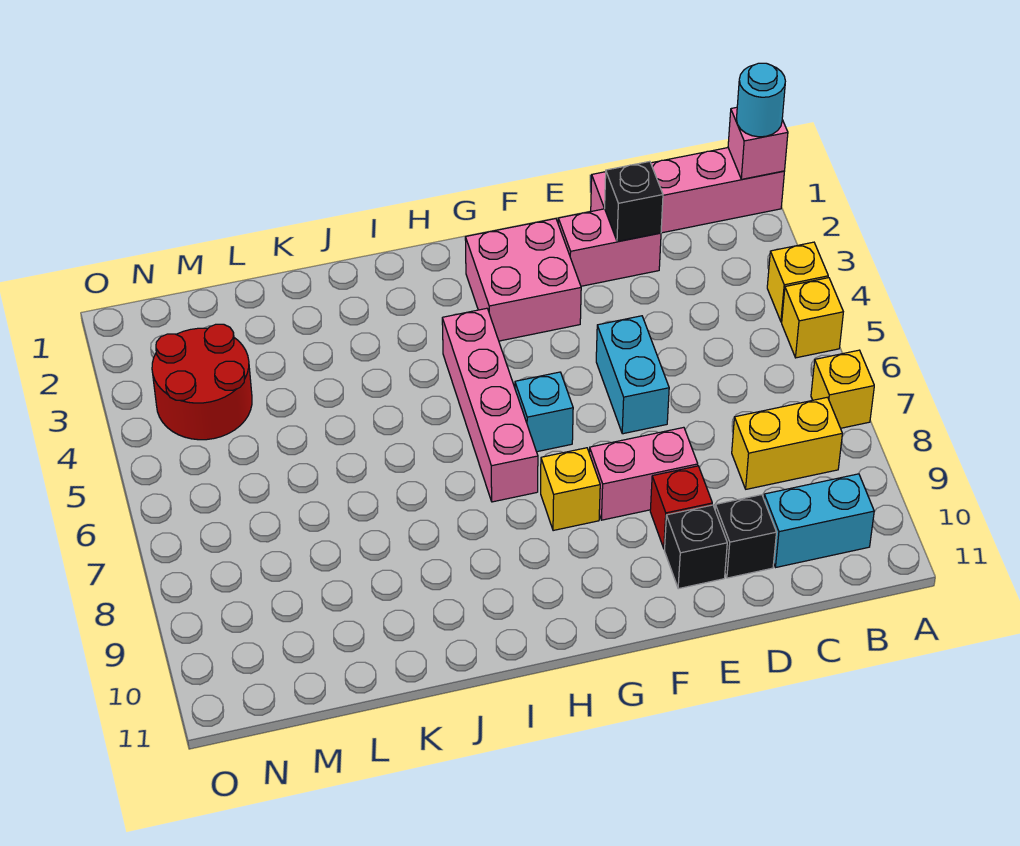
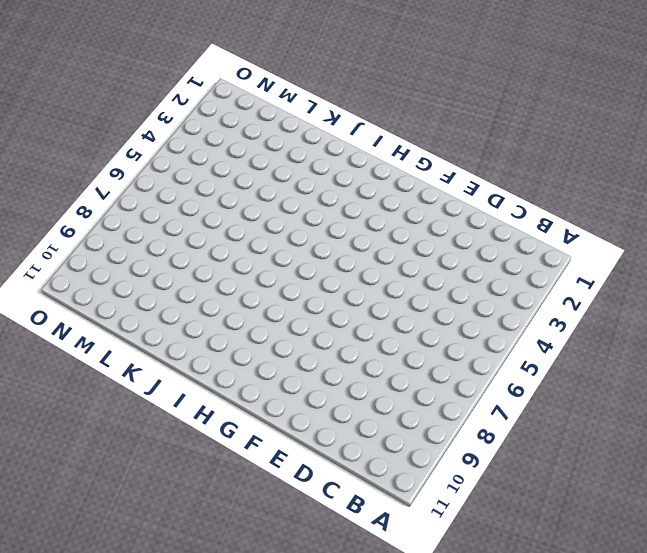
none -> pink 1x4 brick [591,148,784,233]
none -> yellow 1x1 brick [767,242,828,322]
none -> yellow 1x1 brick [782,278,843,358]

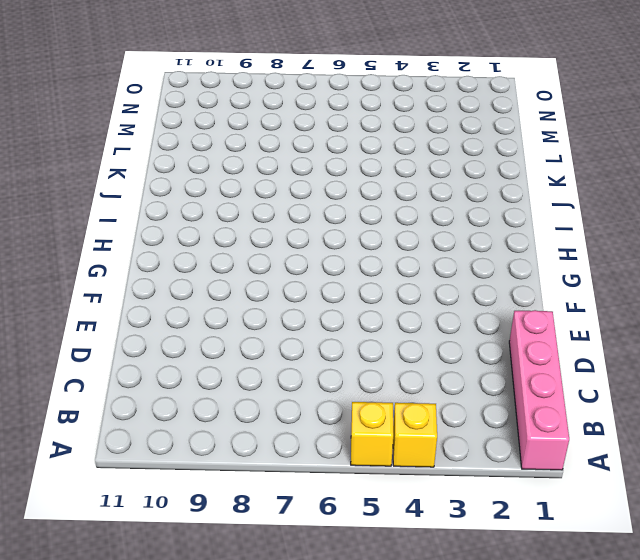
none -> yellow 1x1 brick [811,350,874,428]
none -> yellow 1x2 brick [732,397,842,489]
none -> cyan 1x2 brick [764,474,874,567]

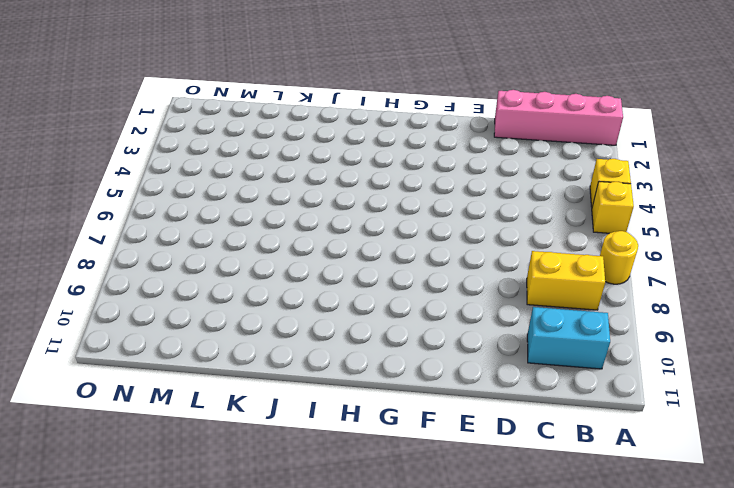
yellow 1x1 round brick [600,231,638,284] -> yellow 1x1 brick [811,350,874,428]
none -> pink 1x2 brick [558,209,661,286]
none -> black 1x1 brick [715,495,776,578]
none -> cyan 1x2 brick [596,316,669,434]

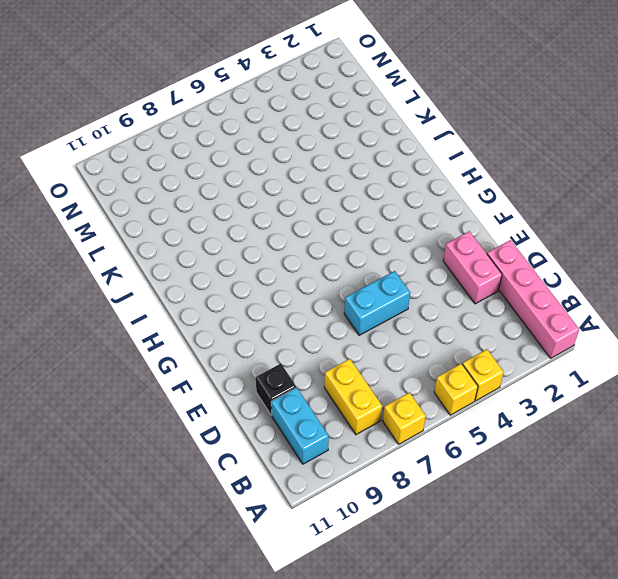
none -> pink 1x2 brick [589,427,698,520]
none -> red 1x1 brick [650,466,712,549]
none -> black 1x1 brick [665,505,727,589]

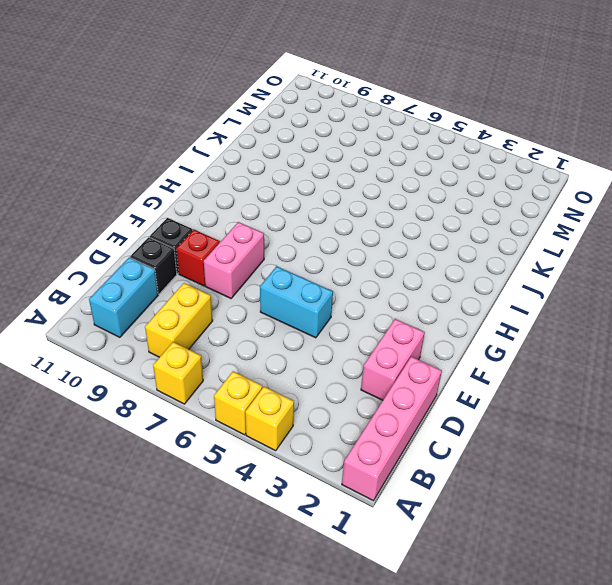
none -> pink 2x2 brick [465,219,581,341]
none -> cyan 1x1 brick [515,372,573,452]
none -> yellow 1x1 brick [541,448,600,531]

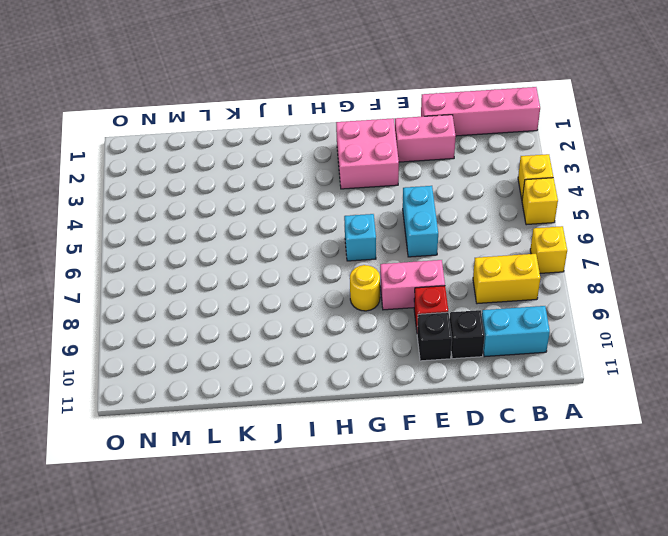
yellow 1x1 round brick [350,265,380,311] -> yellow 1x1 brick [541,448,600,531]
none -> pink 1x4 brick [442,308,538,502]
none -> red 2x2 round brick [152,324,252,440]
none -> pink 1x1 brick [728,107,788,179]

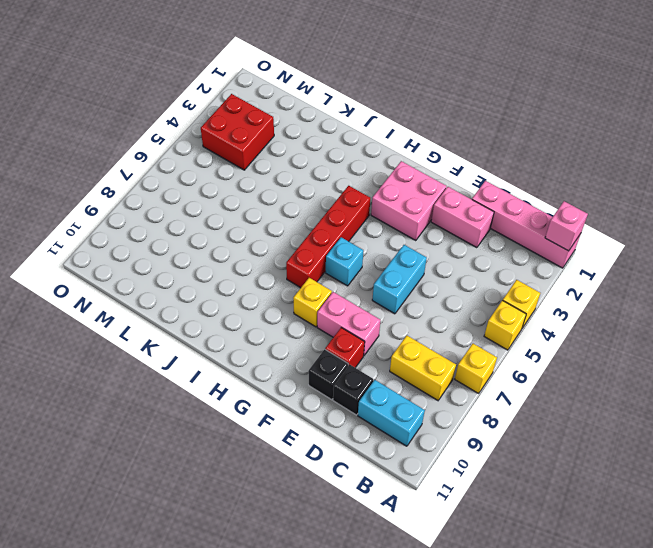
red 1x4 brick [286,186,370,288] -> pink 1x4 brick [442,308,538,502]
red 2x2 brick [201,94,274,170] -> red 2x2 round brick [152,324,252,440]
none -> black 1x1 brick [605,161,663,242]
none -> cyan 1x1 round brick [737,63,785,137]

